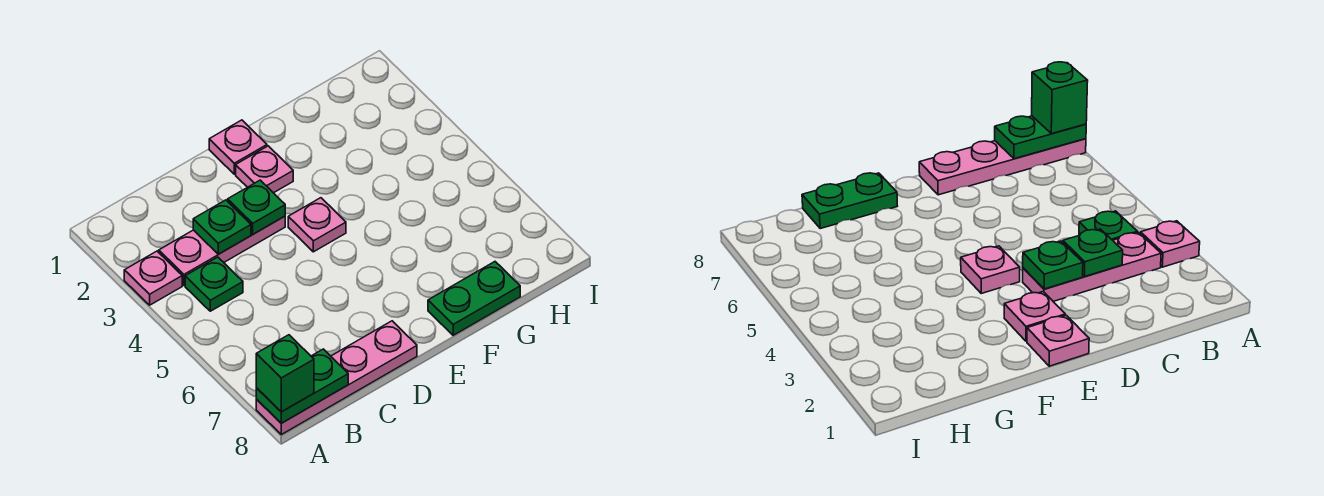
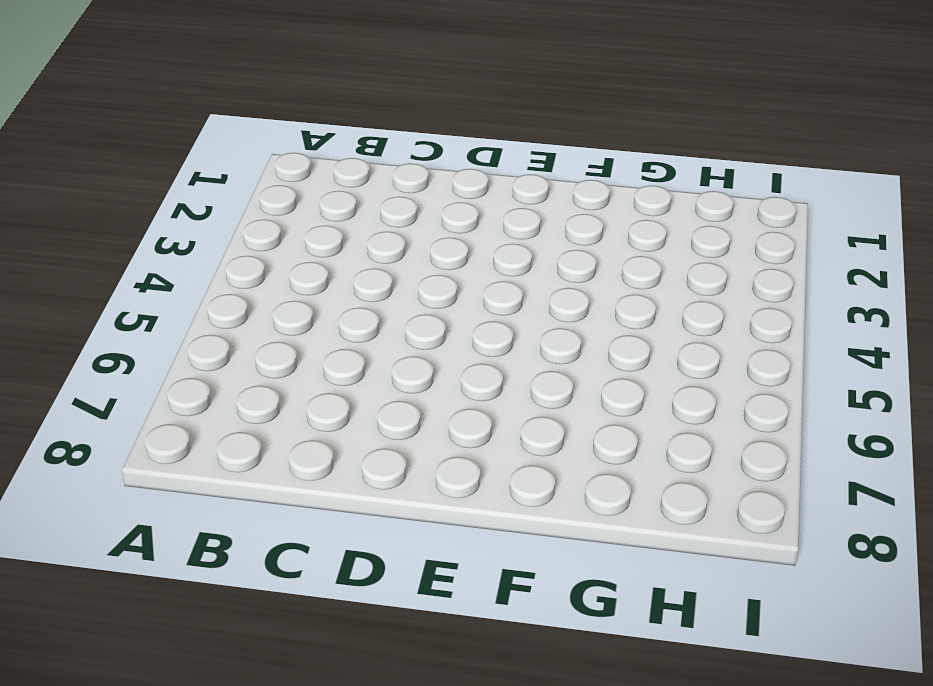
none -> pink 1x1 plate [124,251,182,305]
none -> pink 1x4 plate [256,321,417,435]
none -> pink 1x3 plate [159,216,285,285]

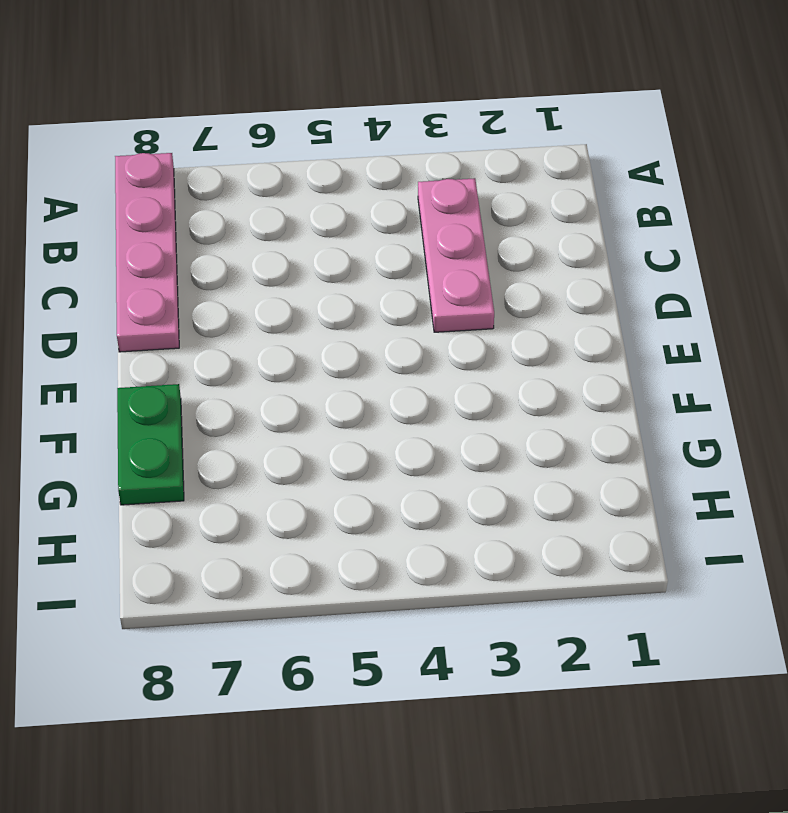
none -> pink 1x1 plate [124,251,182,305]
none -> green 1x1 plate [185,257,243,311]
none -> pink 1x1 plate [209,120,267,174]

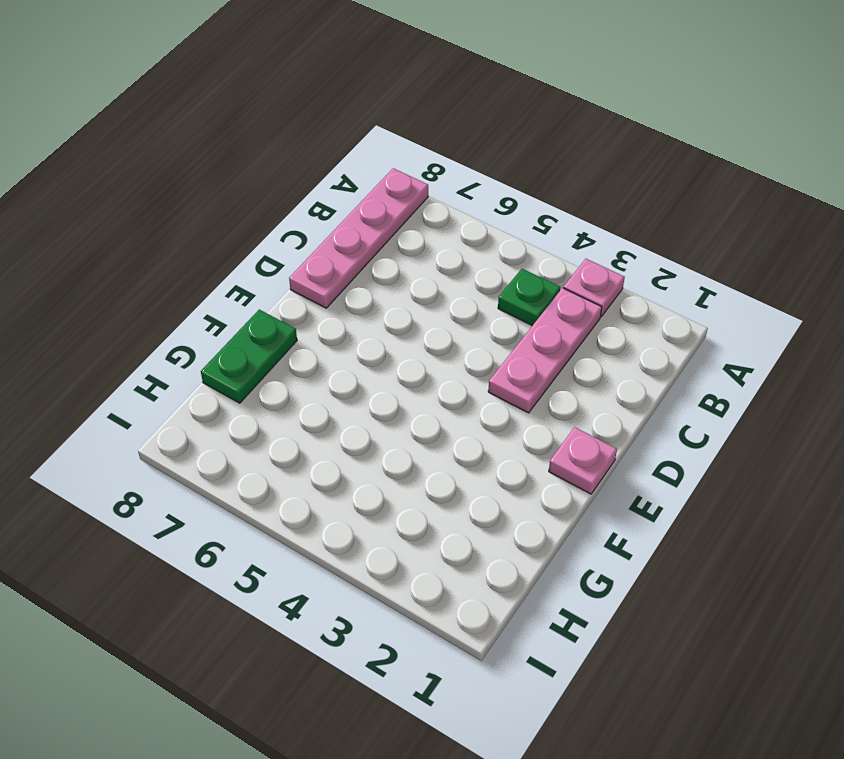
none -> pink 1x1 plate [236,146,293,193]
none -> pink 1x1 plate [288,198,346,252]
none -> green 1x2 plate [256,349,348,423]

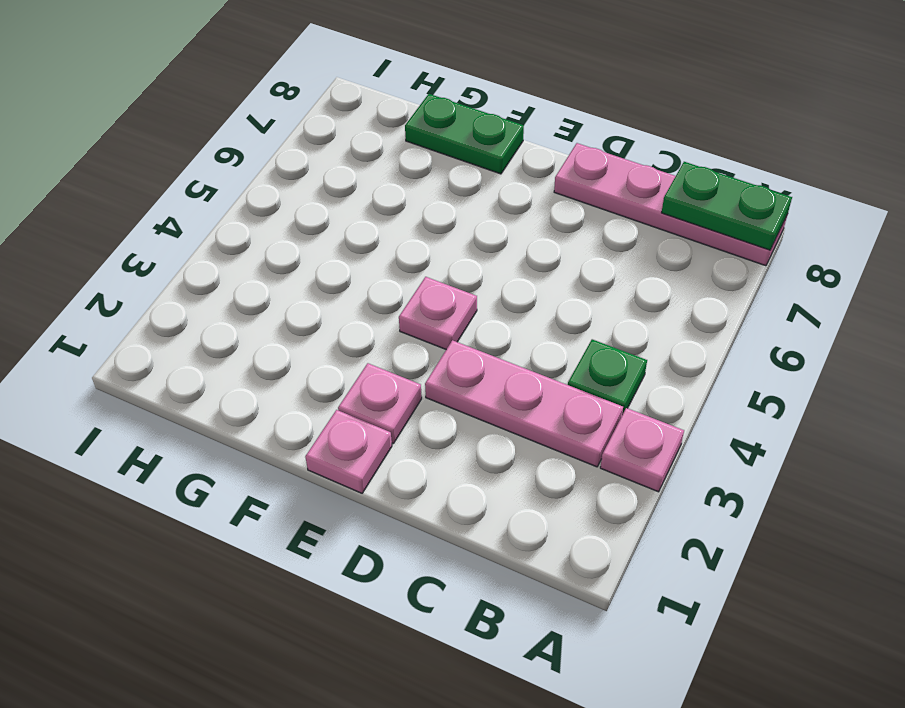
none -> green 1x1 plate [193,200,251,254]
none -> green 1x1 plate [228,180,285,234]
none -> green 1x1 brick [256,335,314,412]

